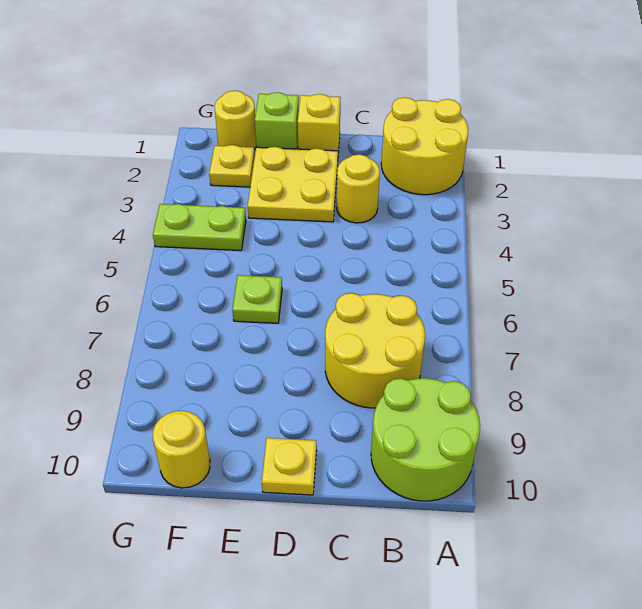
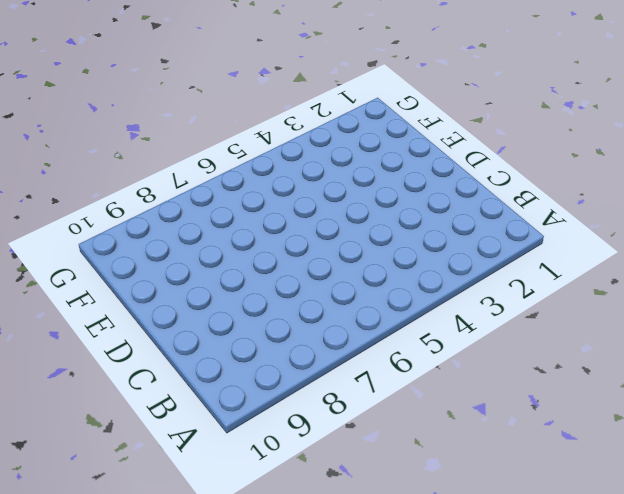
none -> yellow 2x2 round brick [381,97,468,195]
none -> lime 2x2 round brick [371,378,480,501]
none -> yellow 2x2 round brick [325,293,425,408]

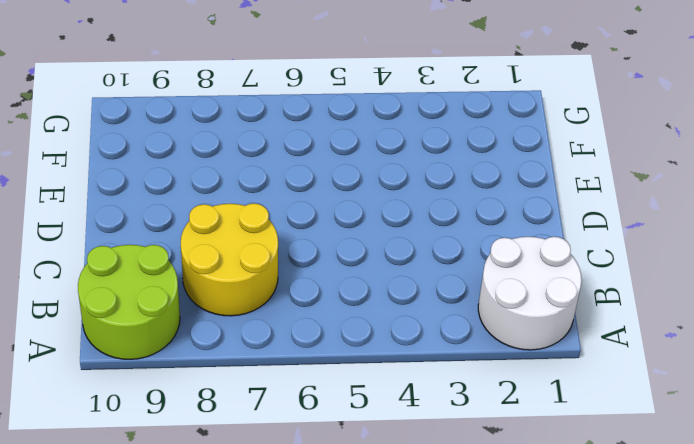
white 2x2 round brick [478,237,582,350] -> yellow 2x2 round brick [381,97,468,195]
none -> yellow 1x1 round brick [337,154,380,223]
none -> yellow 1x1 brick [298,94,341,153]
none -> yellow 2x2 plate [248,147,338,222]

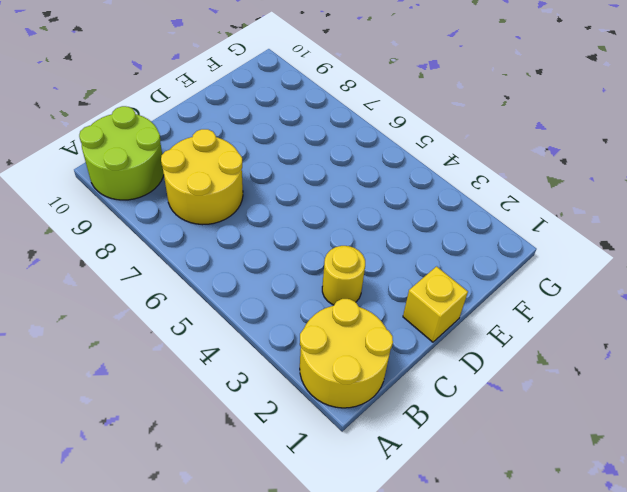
none -> yellow 2x2 plate [248,147,338,222]
none -> yellow 1x1 plate [262,438,317,495]
none -> lime 1x1 brick [255,92,299,149]

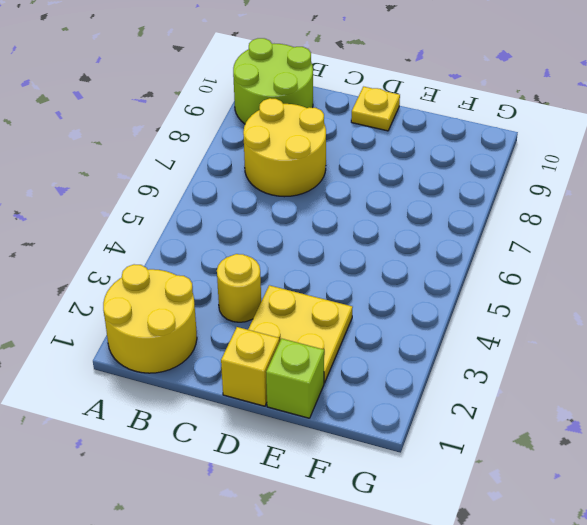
none -> lime 1x1 plate [232,275,282,323]
none -> yellow 1x1 round brick [214,91,256,150]
none -> yellow 1x1 plate [209,145,255,187]

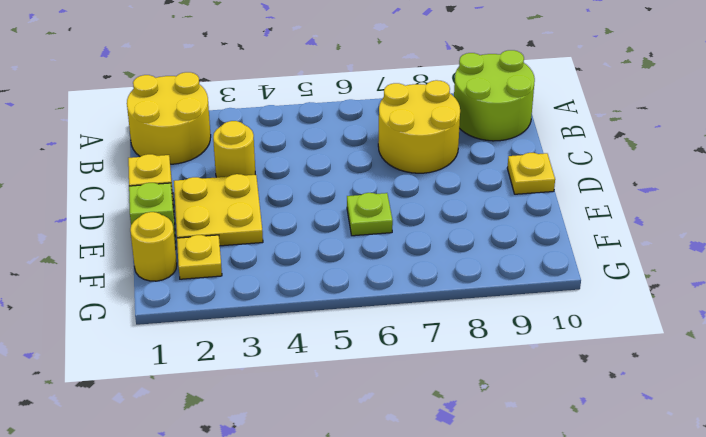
none -> lime 1x2 plate [153,204,246,251]
none -> yellow 1x1 round brick [153,411,210,488]

